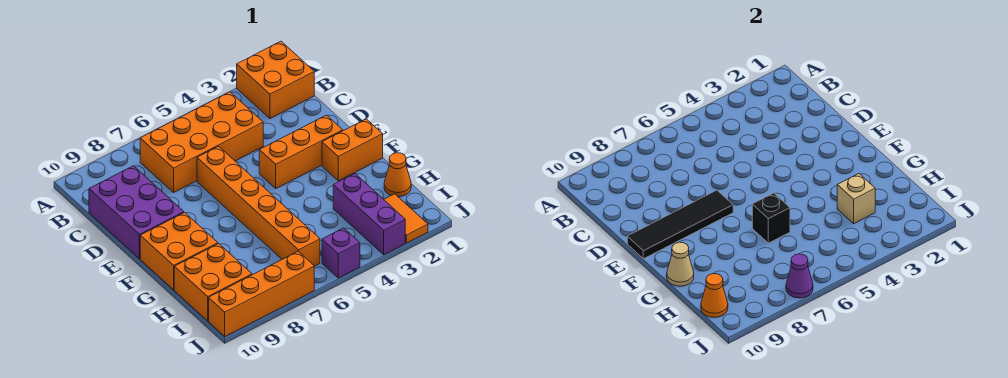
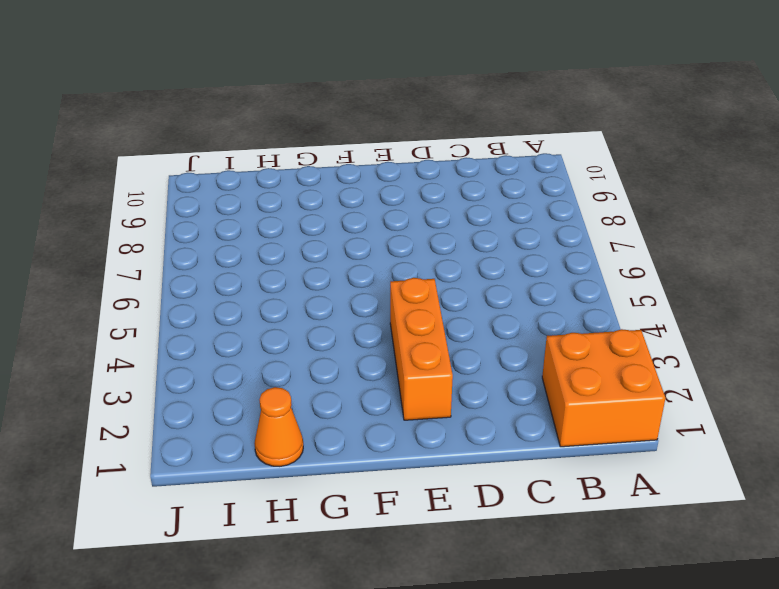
none -> orange 2x4 brick [140,92,263,192]
none -> purple 2x3 brick [89,166,184,259]
none -> orange 1x6 brick [197,146,320,266]

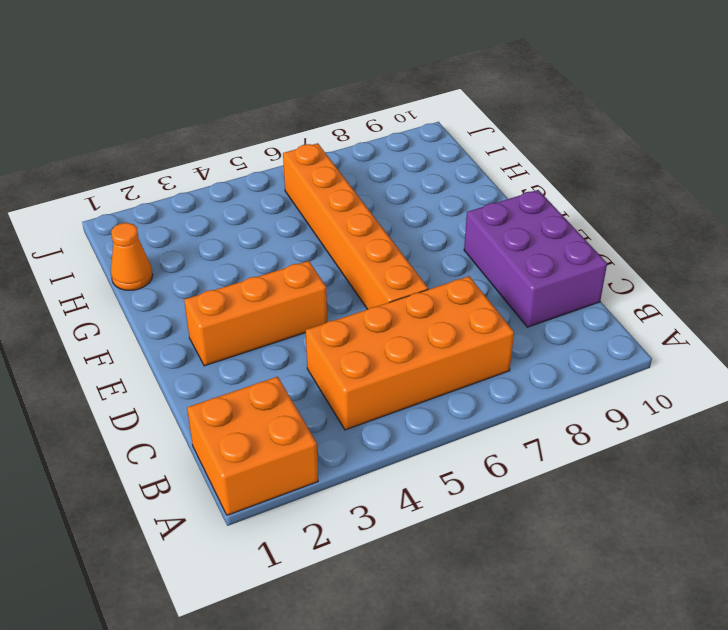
none -> orange 1x2 brick [322,119,383,181]
none -> orange 2x2 brick [140,213,218,290]
none -> purple 1x3 brick [333,174,405,255]

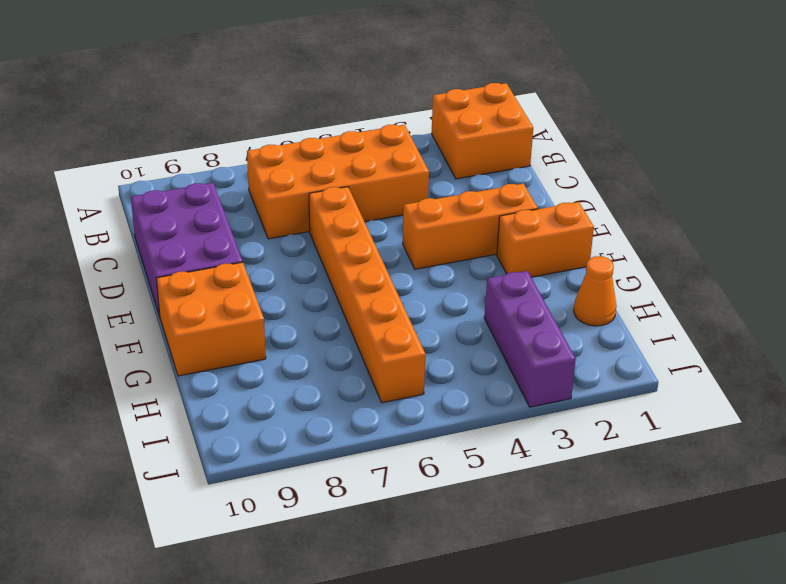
none -> orange 2x2 brick [174,244,252,321]
none -> orange 1x2 tile [384,194,428,243]
none -> purple 1x1 brick [322,228,360,278]

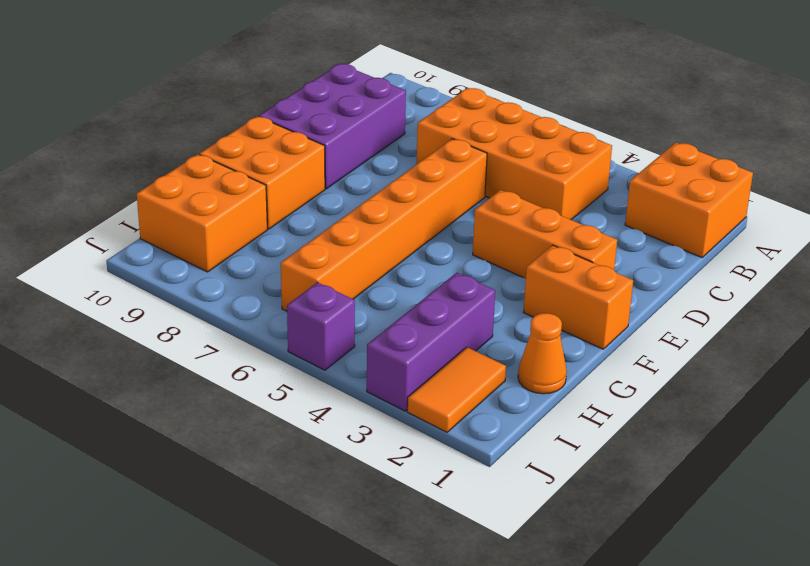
none -> orange 1x4 brick [209,251,314,336]
none -> black 1x4 tile [627,190,733,259]
none -> black 1x1 brick [752,193,790,243]

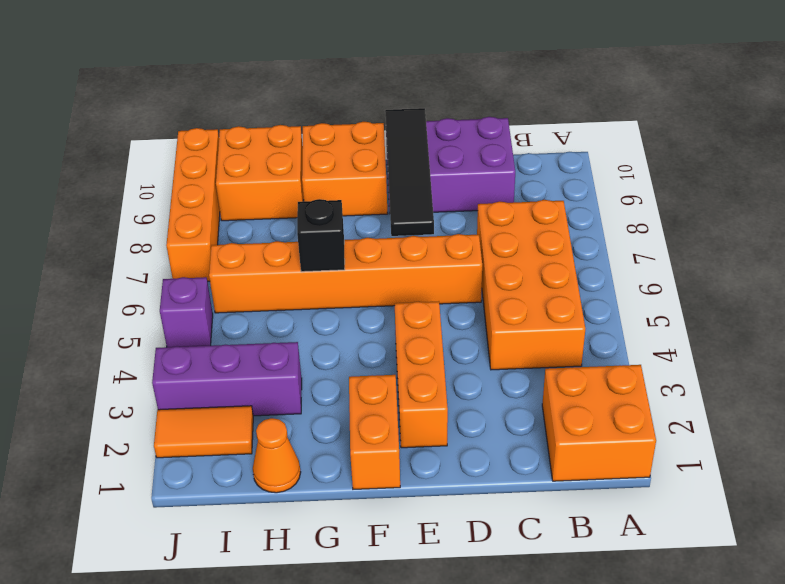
none -> tan 1x1 cone [667,242,694,286]
none -> tan 1x1 brick [837,174,875,223]
none -> orange 1x1 cone [701,273,728,317]

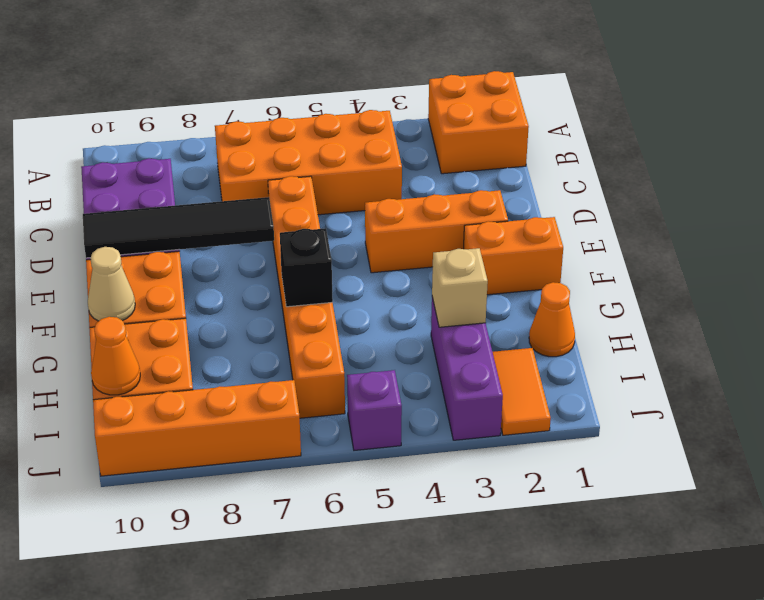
none -> purple 1x1 cone [786,254,813,298]

